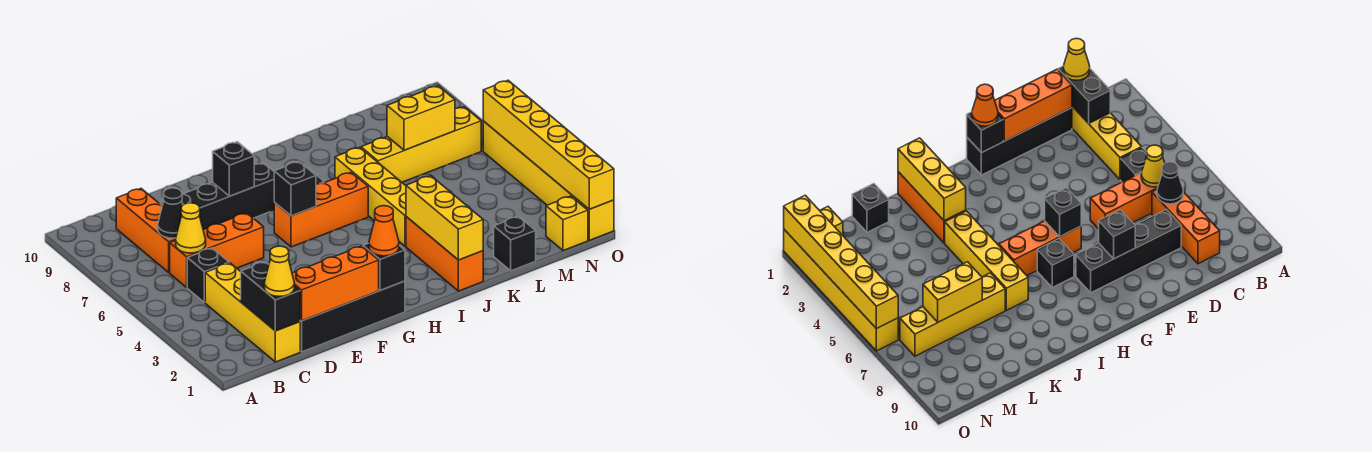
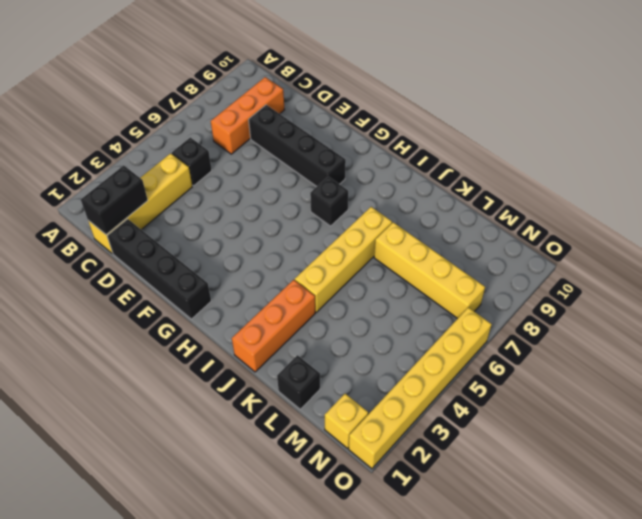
none -> orange 1x3 brick [170,213,264,287]
none -> orange 1x3 brick [274,172,368,247]
none -> yellow 1x1 cone [176,203,206,253]

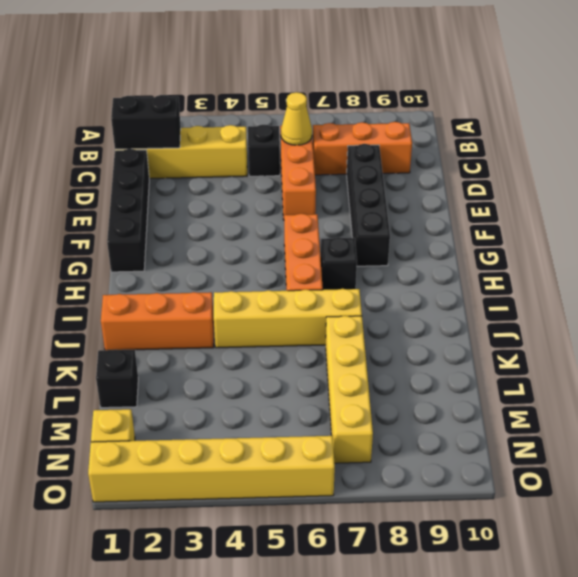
none -> black 1x1 cone [158,188,183,238]
none -> orange 1x3 brick [292,246,379,321]
none -> black 1x1 brick [213,142,254,196]

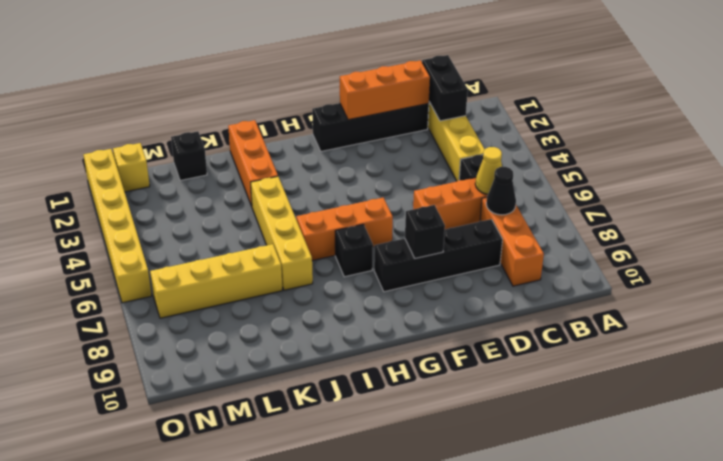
none -> black 1x1 brick [363,243,405,290]
none -> black 1x1 brick [274,162,316,216]
none -> yellow 1x3 brick [406,176,483,260]

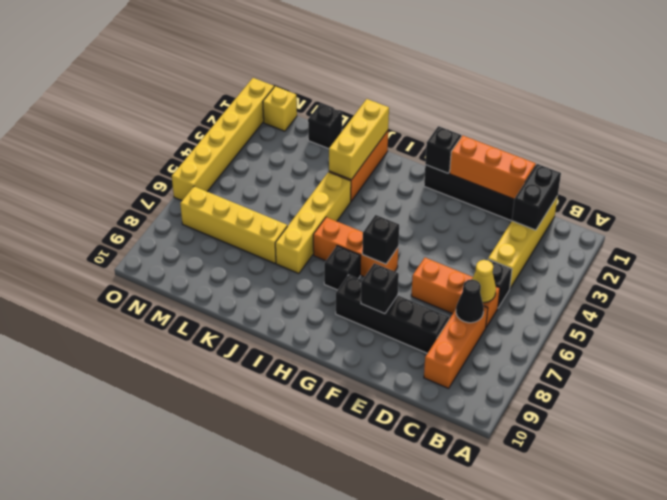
none -> yellow 1x2 brick [387,86,455,150]
none -> yellow 1x6 brick [483,80,614,209]
none -> yellow 1x1 cone [264,246,294,296]

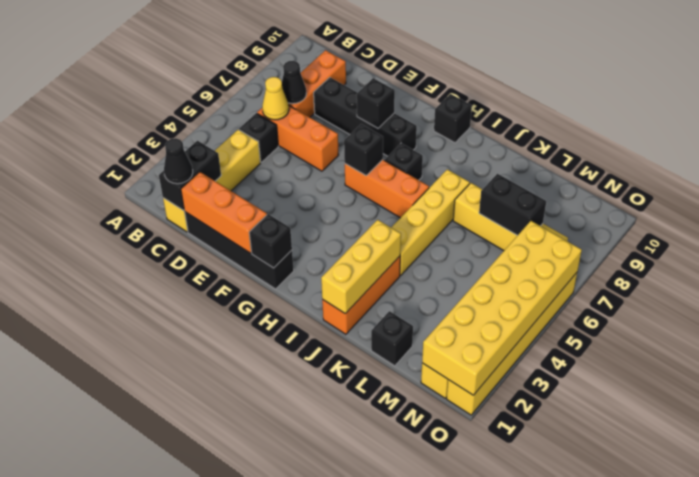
black 1x1 cone [164,138,193,184] -> yellow 1x1 cone [264,246,294,296]
black 1x1 brick [434,94,472,143] -> none
black 1x2 brick [479,174,546,235] -> yellow 1x2 brick [387,86,455,150]
yellow 2x6 brick [422,221,582,395] -> yellow 1x6 brick [483,80,614,209]
none -> orange 1x1 cone [369,206,399,256]

